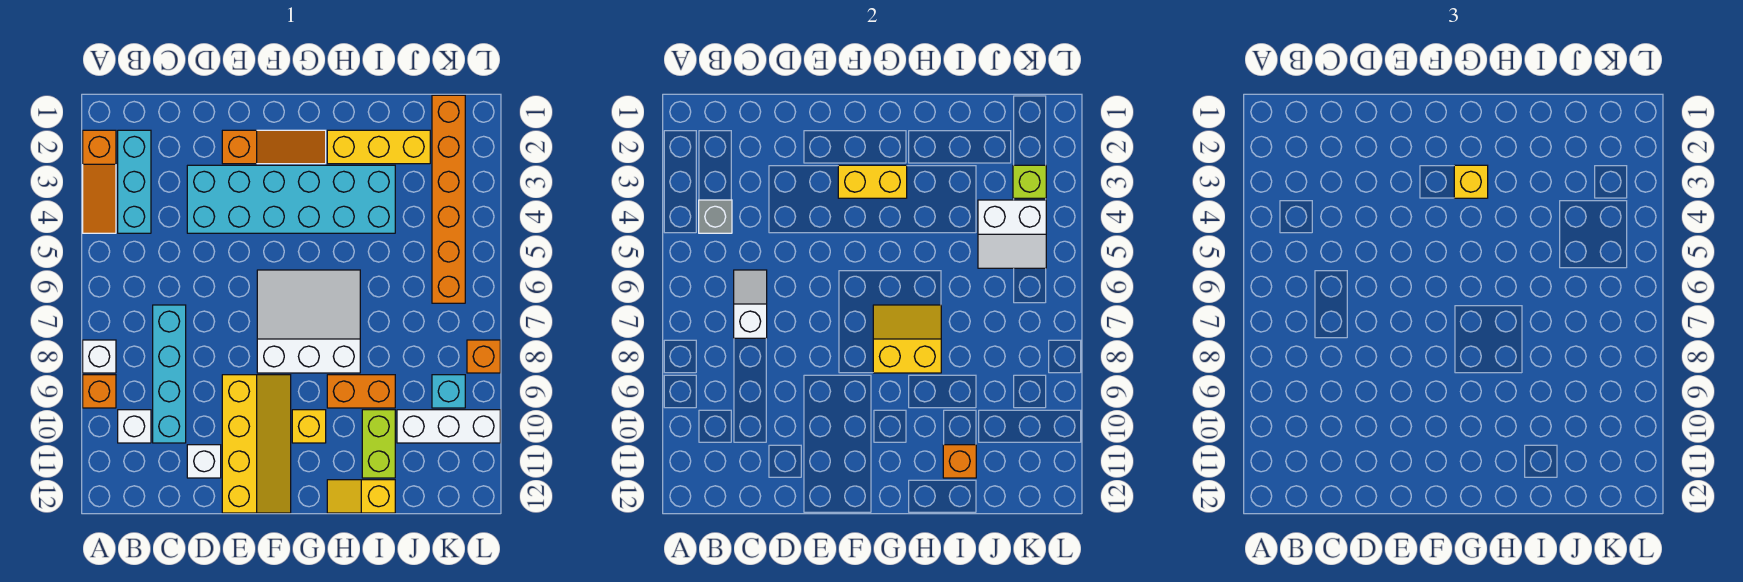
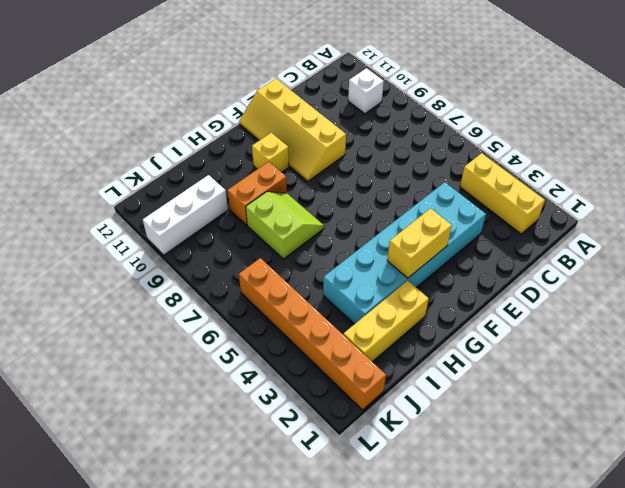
yellow 1x3 brick [460,153,545,234] -> cyan 1x3 brick [118,130,151,233]
lime 2x2 slope [246,192,324,259] -> white 3x3 slope [257,270,360,373]
none -> orange 1x3 slope [83,130,116,233]
none -> white 1x1 brick [83,340,116,373]
none -> orange 1x1 brick [83,375,116,408]

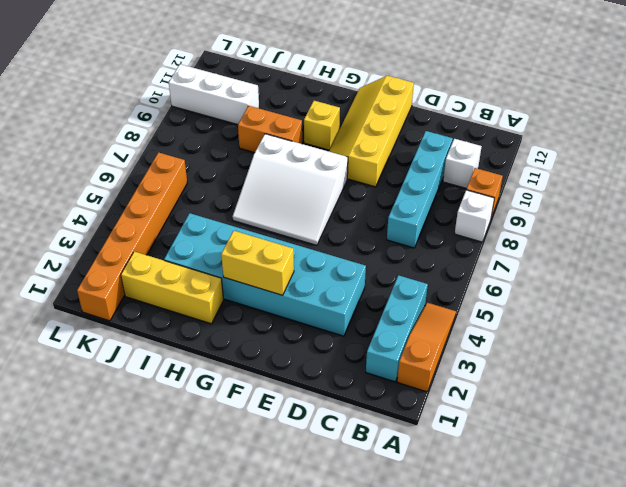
none -> white 1x1 brick [187,445,221,478]
none -> orange 1x3 slope [222,130,326,164]
none -> yellow 1x2 slope [327,480,395,513]

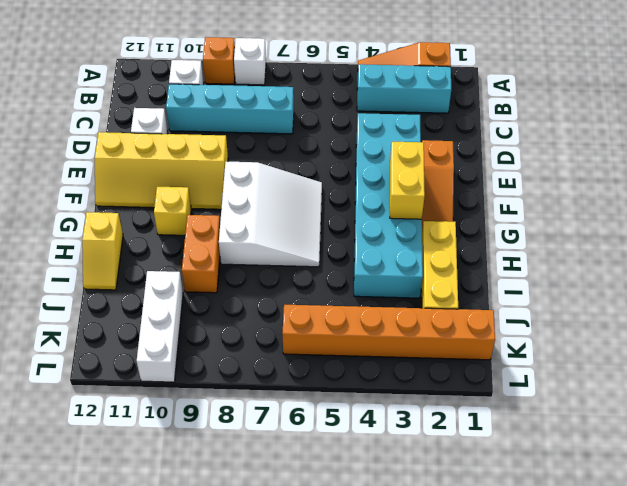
yellow 1x2 slope [82,212,123,290] -> yellow 1x2 slope turned to [327,480,395,513]
none -> lime 1x2 brick [362,410,395,478]
none -> cyan 1x1 brick [432,375,465,408]
none -> orange 1x1 brick [467,340,500,373]

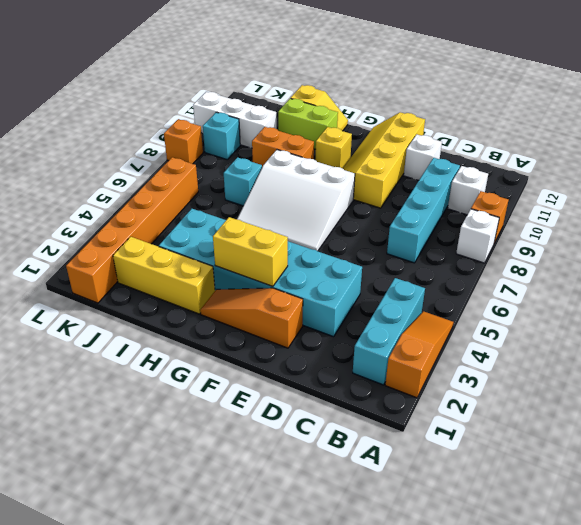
lime 1x2 brick [278,98,338,149] -> lime 1x2 brick turned to [362,410,395,478]
cyan 1x1 brick [224,157,262,206] -> none
none -> grey 1x1 brick [699,200,732,233]
none -> white 1x2 slope [734,270,767,338]
none -> yellow 2x2 slope [873,305,941,373]

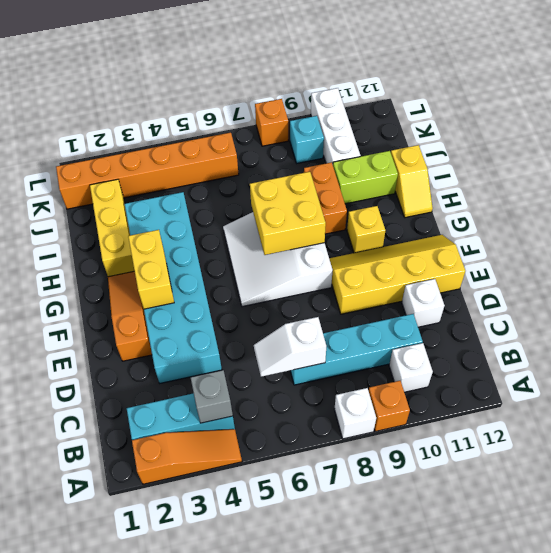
yellow 2x2 brick [250,172,326,255] -> yellow 2x2 slope [873,305,941,373]
none -> orange 1x1 brick [943,445,976,478]
none -> white 2x2 slope [978,200,1046,268]
none -> lime 1x1 brick [1013,165,1046,198]

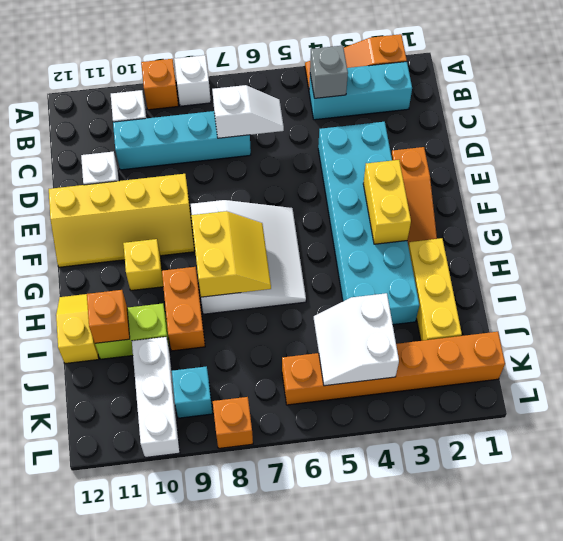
none -> lime 1x1 brick [1013,165,1046,198]
none -> yellow 1x1 brick [1454,165,1488,198]

